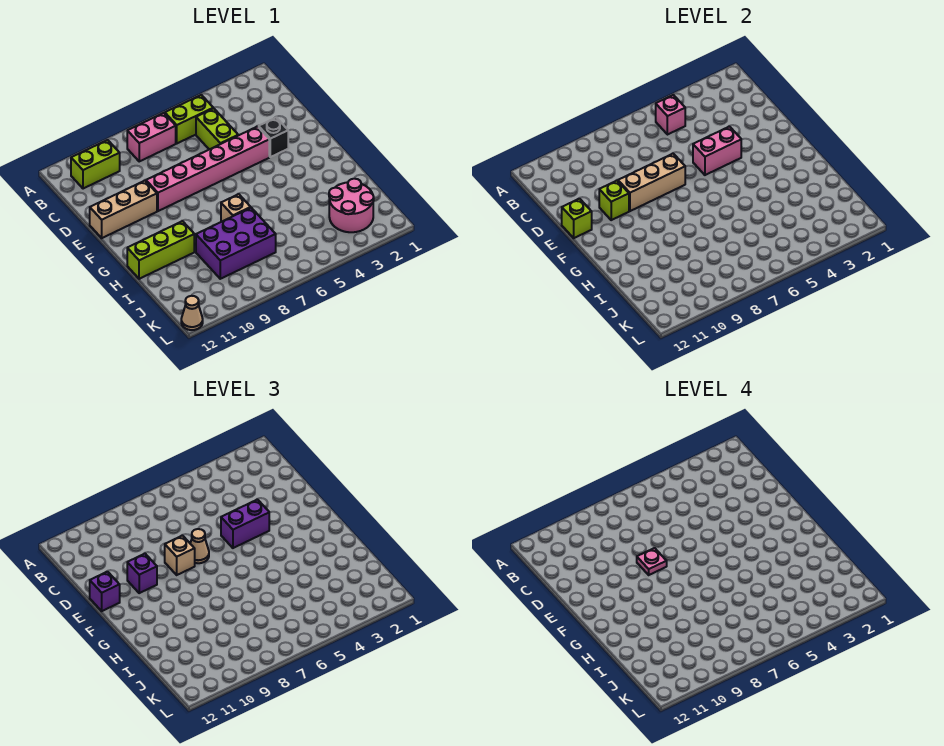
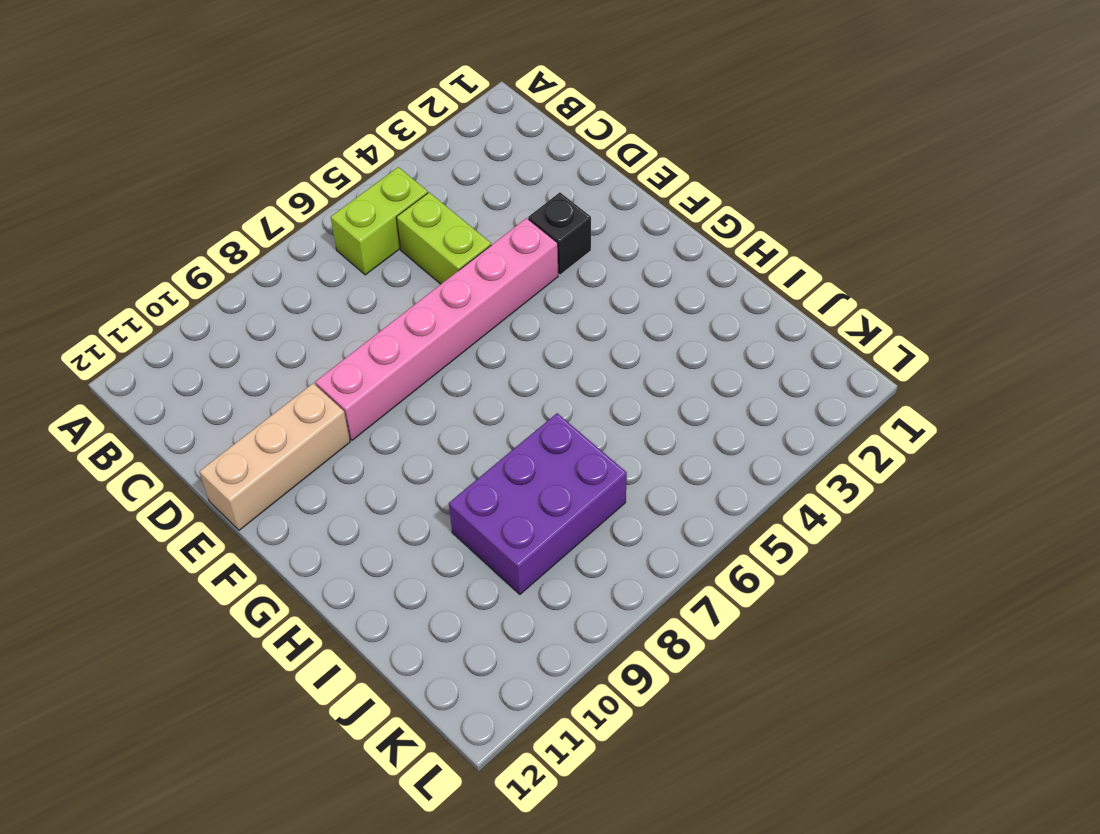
none -> pink 1x2 brick [127,113,176,161]
none -> lime 1x2 brick [71,140,120,189]
none -> tan 1x1 brick [221,194,251,222]

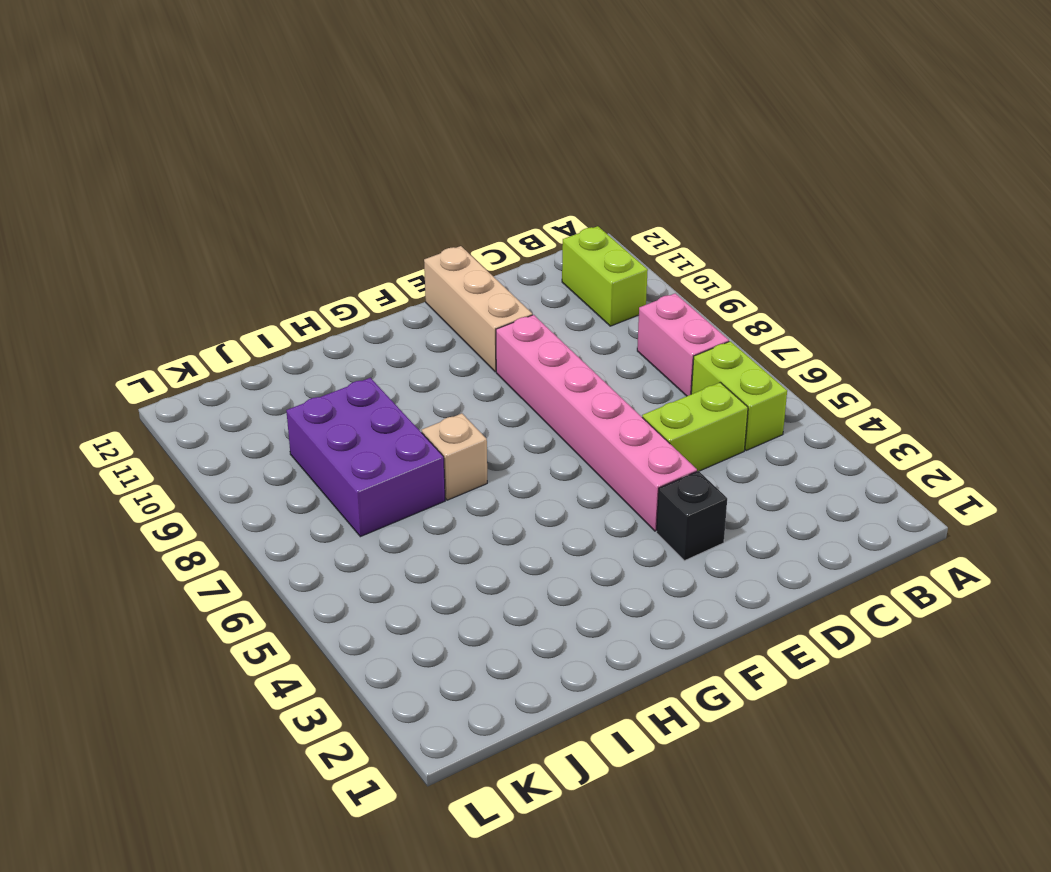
none -> lime 1x3 brick [127,221,194,279]
none -> pink 2x2 round brick [329,179,374,232]
none -> tan 1x1 cone [181,296,203,330]

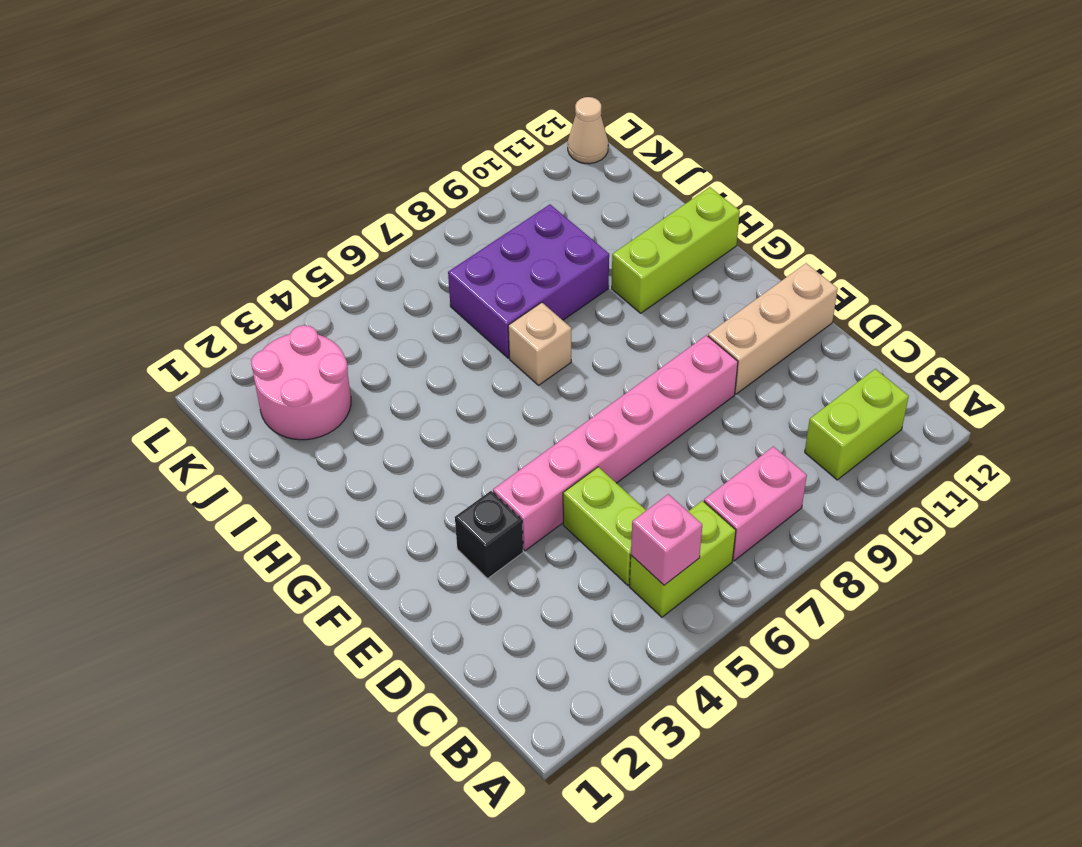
none -> pink 1x2 brick [693,127,741,175]
none -> tan 1x3 brick [618,154,685,211]
none -> lime 1x1 brick [599,181,629,220]

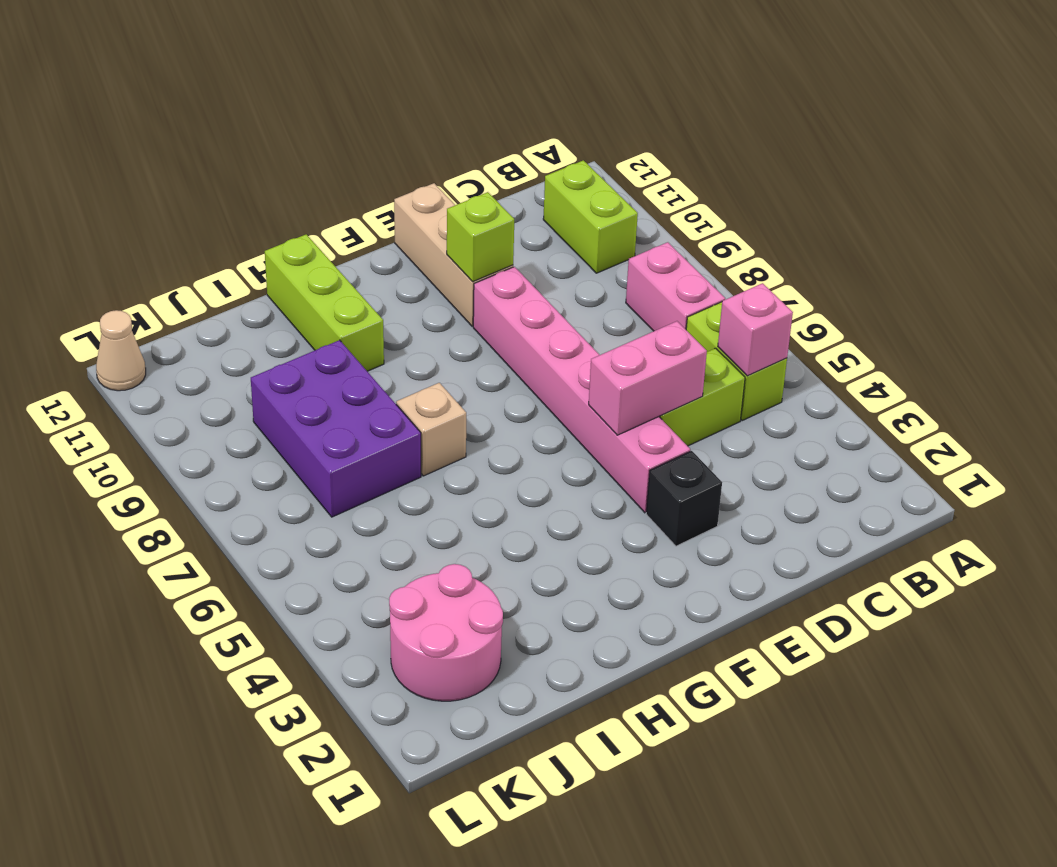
pink 1x2 brick [589,321,707,435] -> pink 1x2 brick turned to [693,127,741,175]
none -> tan 1x3 brick [618,154,685,211]
none -> lime 1x1 brick [562,199,592,238]
none -> purple 1x2 brick [221,500,269,548]

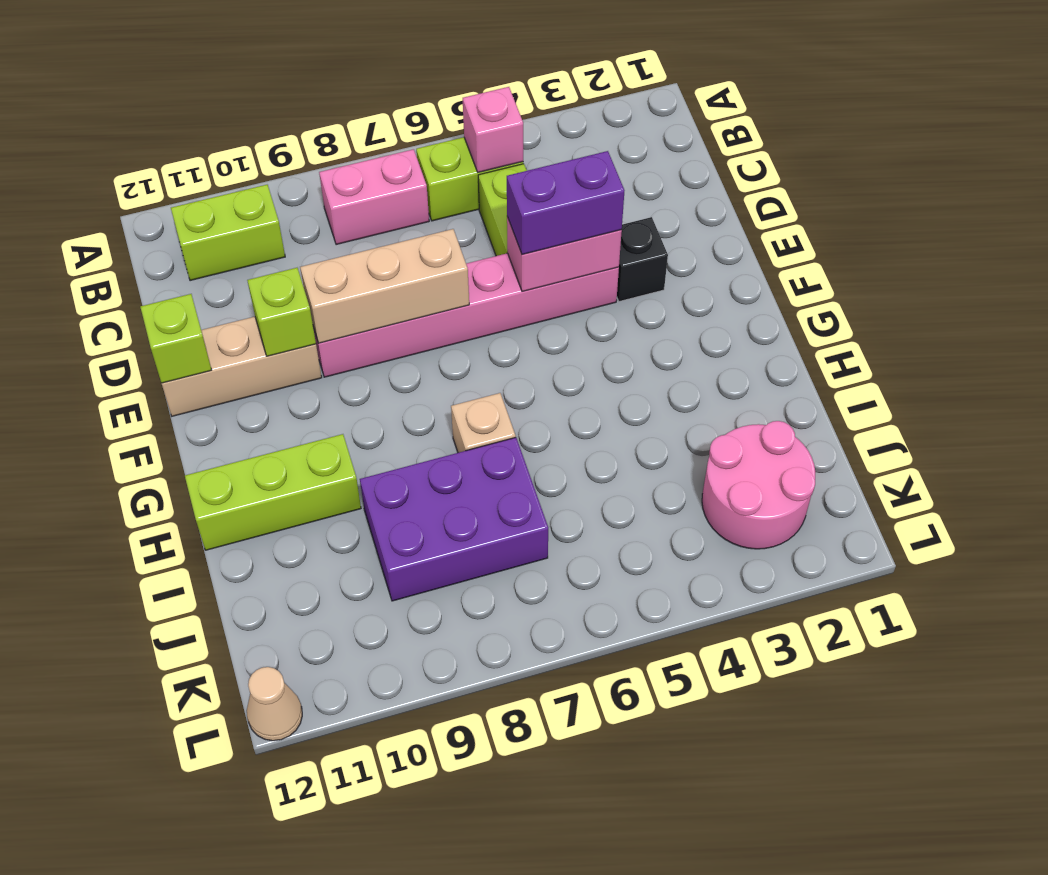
none -> tan 1x1 cone [190,529,209,563]
none -> tan 1x1 brick [165,536,195,575]
none -> purple 1x1 brick [127,554,157,593]

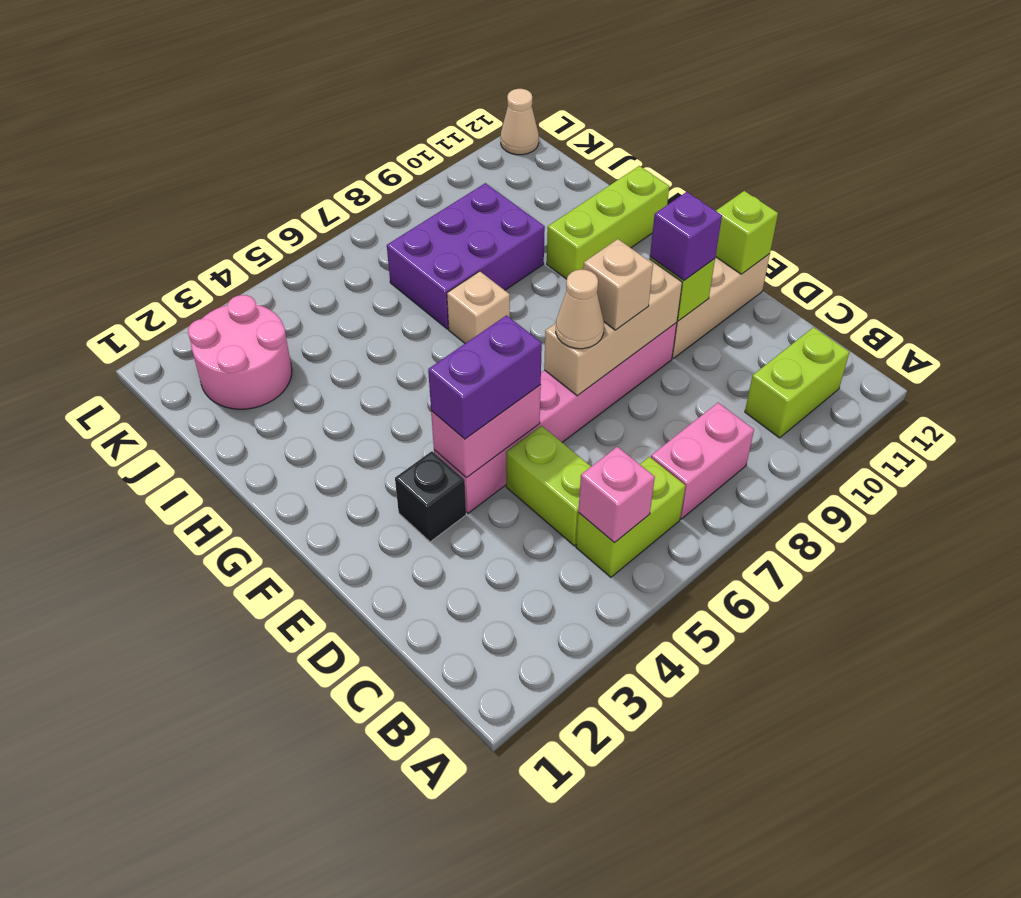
none -> purple 1x1 brick [90,572,120,611]
none -> pink 1x1 plate [637,548,667,575]

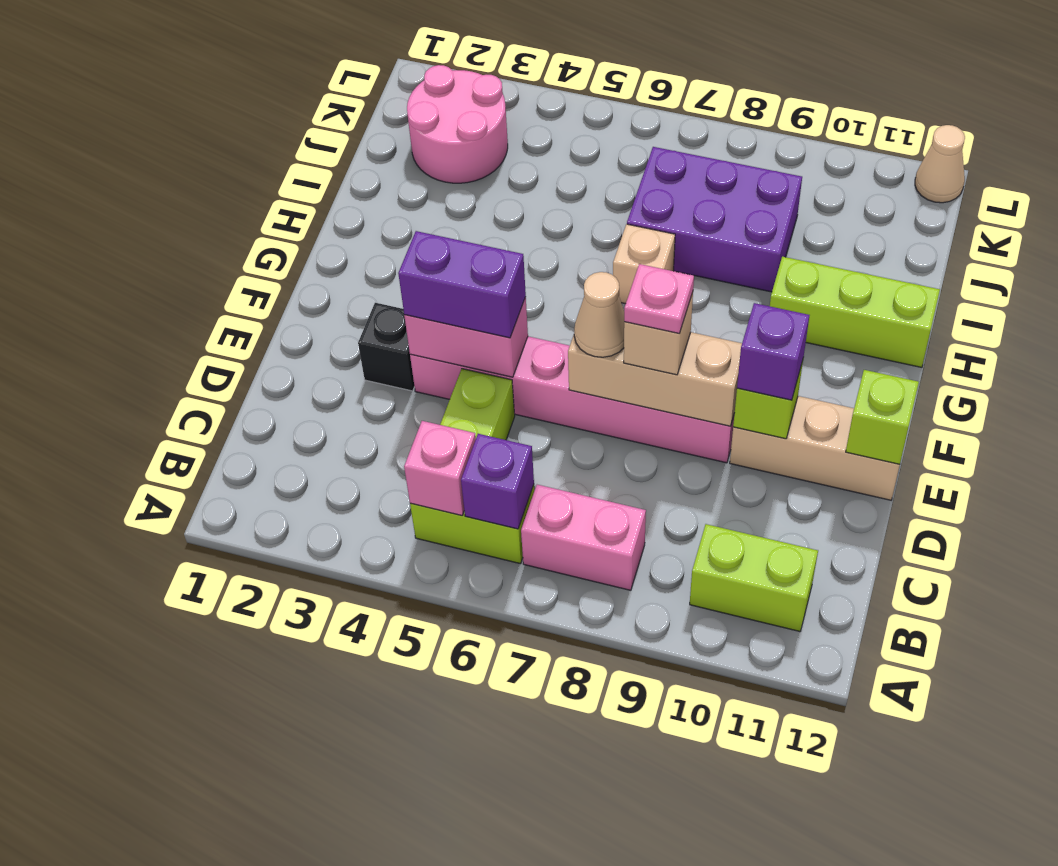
purple 1x1 brick [461,434,534,529] -> purple 1x1 brick moved to [90,572,120,611]

